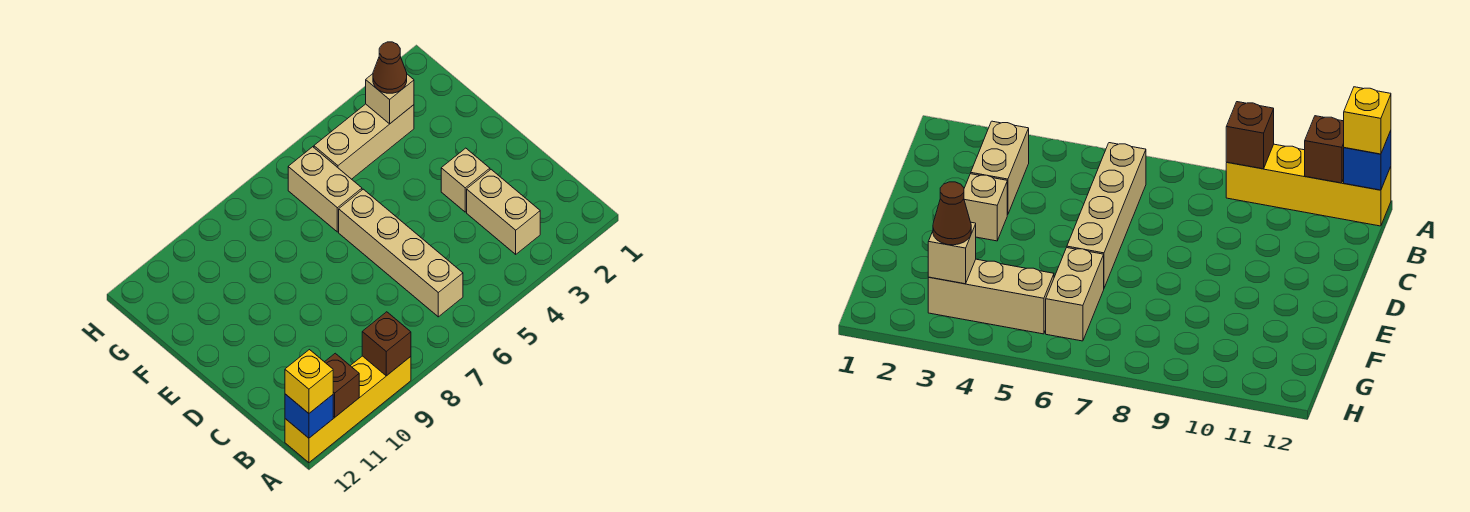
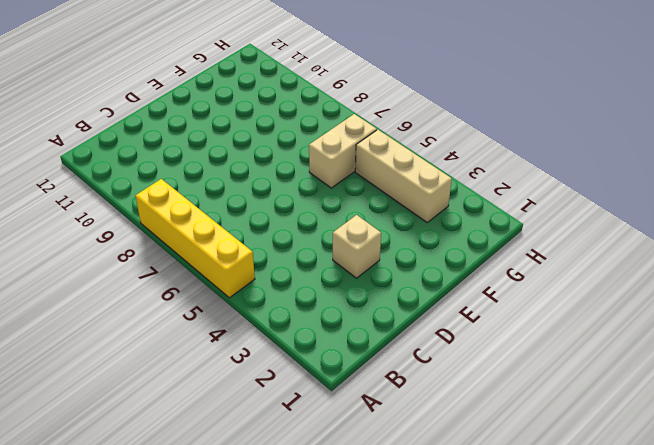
yellow 1x4 brick [136,179,255,298] -> yellow 1x4 brick moved to [285,356,411,463]
none -> tan 1x2 brick [467,170,540,254]
none -> tan 1x4 brick [339,189,463,317]
none -> brown 1x1 brick [362,312,411,376]

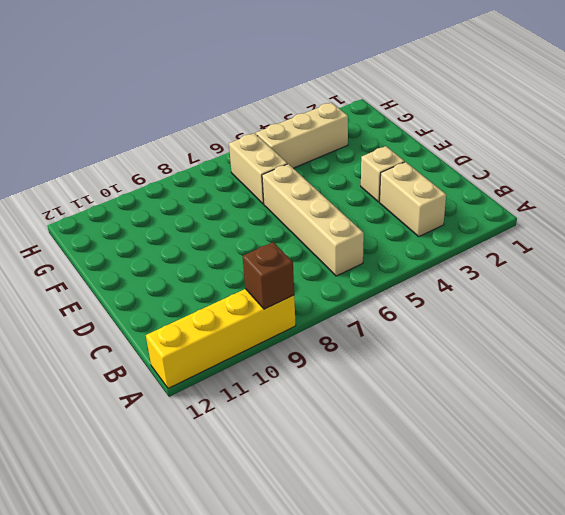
none -> brown 1x1 brick [325,353,359,417]
none -> blue 1x1 brick [285,394,333,438]
none -> tan 1x1 brick [366,74,414,124]

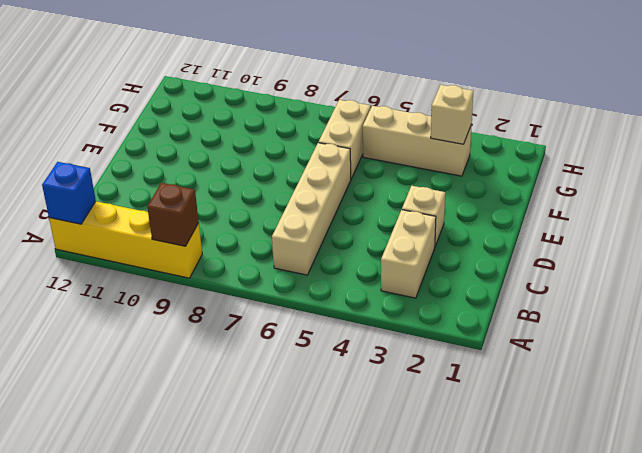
none -> brown 1x1 brick [325,353,359,417]
none -> yellow 1x1 brick [285,350,333,413]
none -> brown 1x1 cone [373,42,407,93]

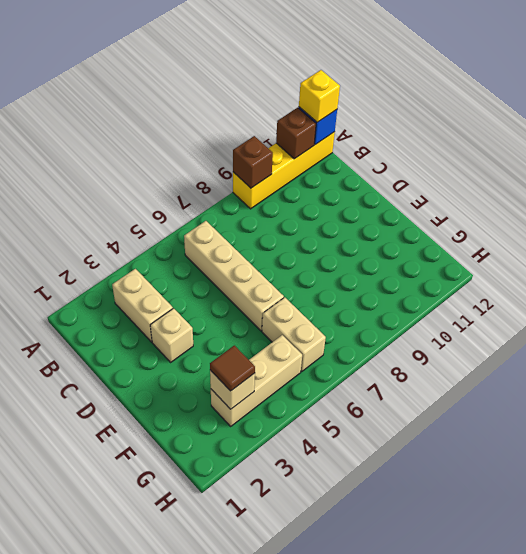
brown 1x1 tile [210,345,255,391] -> brown 1x1 cone [373,42,407,93]

